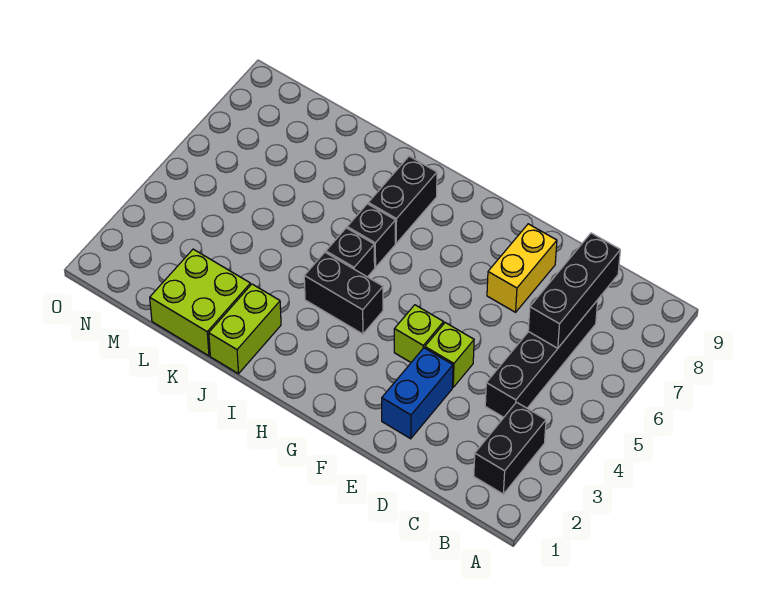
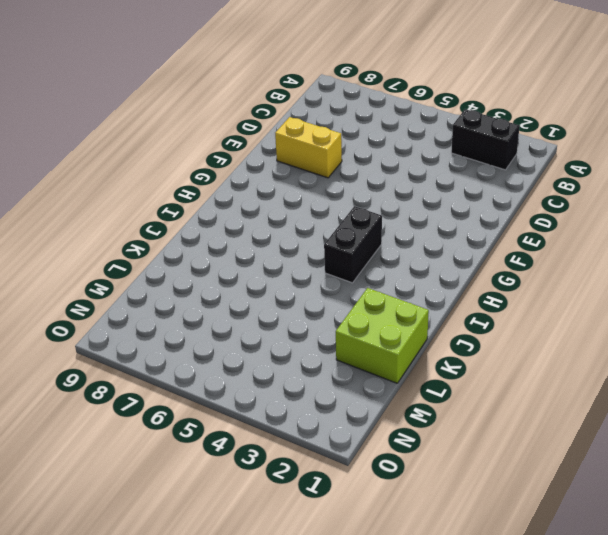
none -> black 1x4 brick [485,300,598,417]
none -> blue 1x2 brick [382,348,453,439]
none -> lime 1x1 brick [425,323,474,387]

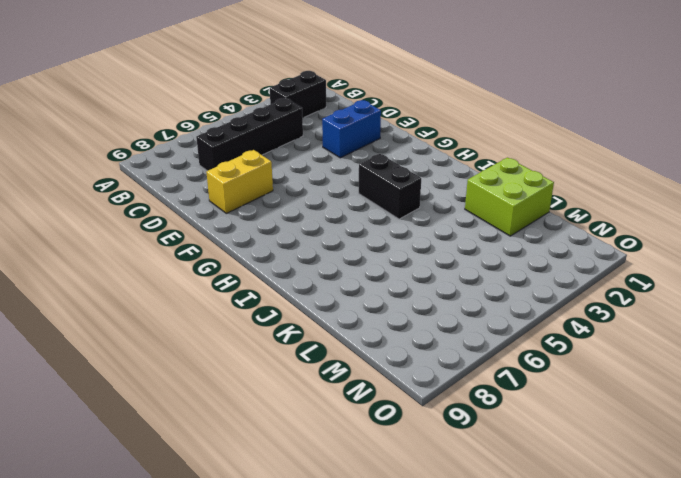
none -> lime 1x1 brick [425,323,474,387]
none -> lime 1x1 brick [394,305,444,362]
none -> black 1x1 brick [326,228,375,277]

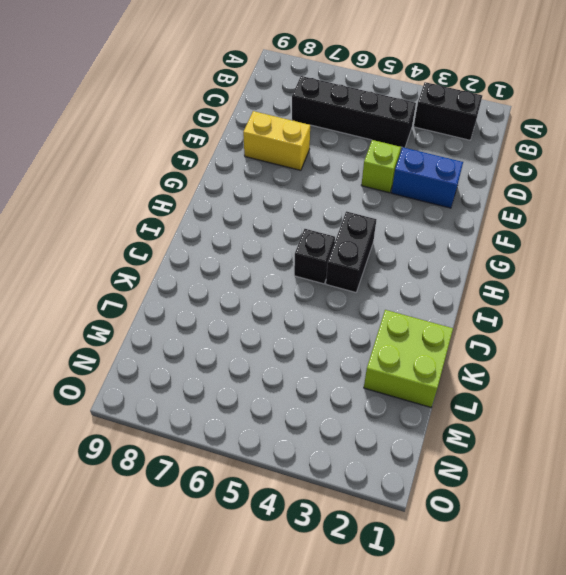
none -> lime 1x1 brick [394,305,444,362]
none -> black 1x1 brick [347,204,396,268]
none -> black 1x2 brick [368,156,437,243]

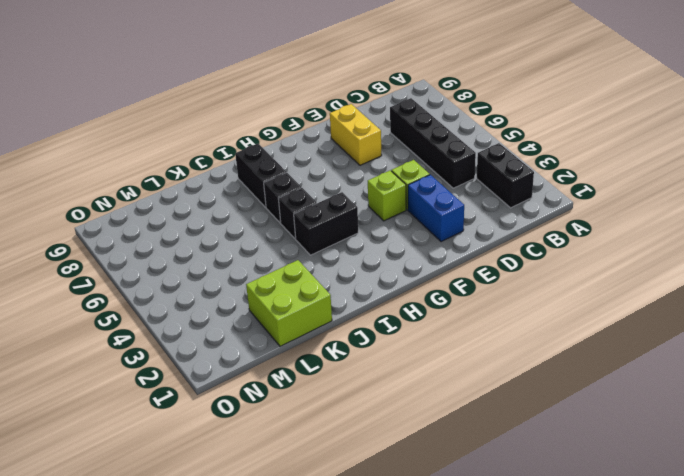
none -> lime 1x2 brick [209,284,281,374]
none -> black 1x3 brick [528,233,620,348]

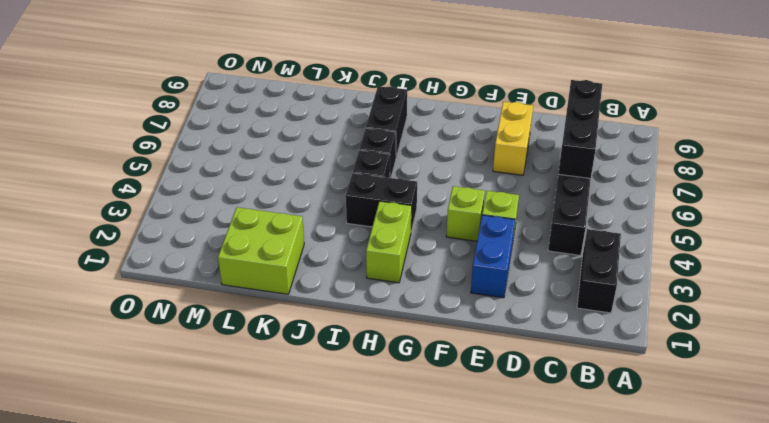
lime 1x2 brick [366,201,412,283] -> lime 1x2 brick moved to [209,284,281,374]

